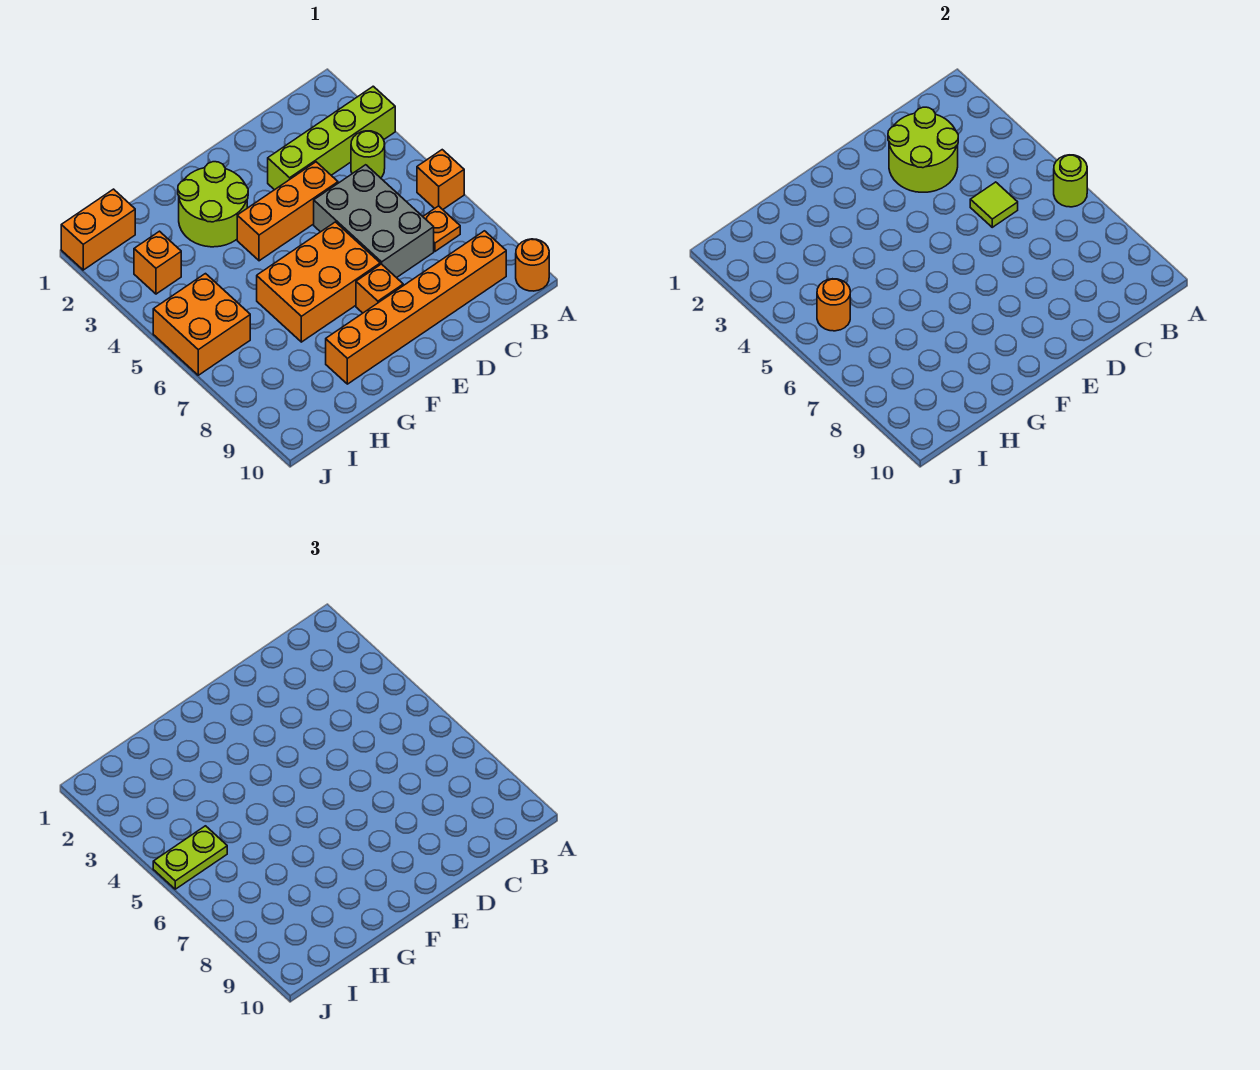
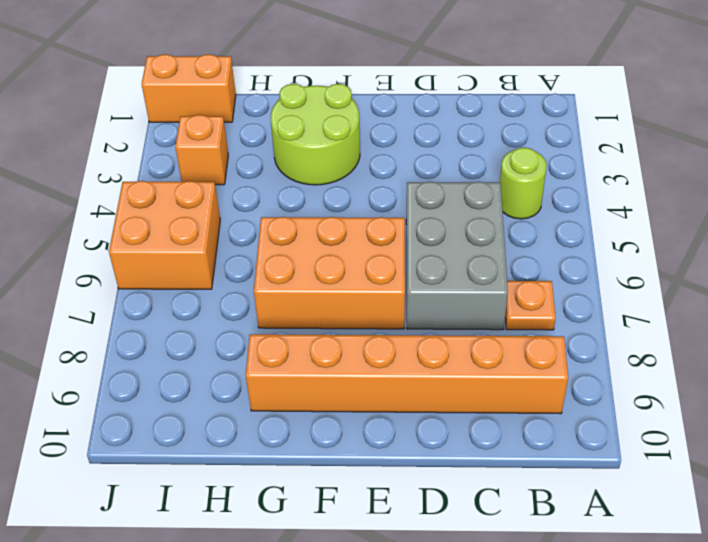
none -> lime 1x4 brick [268,86,395,190]
none -> orange 1x1 brick [417,150,464,209]
none -> orange 1x1 round brick [516,239,549,291]

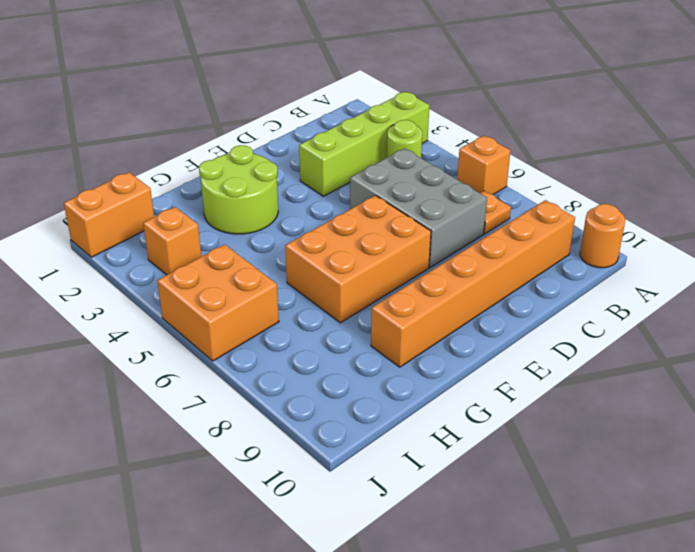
none -> orange 1x3 brick [237,162,338,261]
none -> orange 1x1 brick [356,264,403,313]
none -> lime 1x1 round brick [1054,155,1087,207]

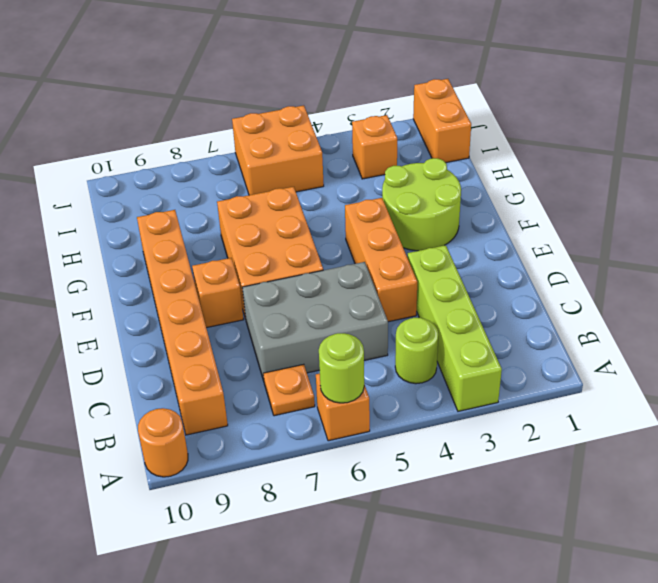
none -> lime 2x2 round brick [888,107,958,192]
none -> lime 1x1 tile [970,182,1018,227]
none -> orange 1x1 round brick [817,279,850,331]

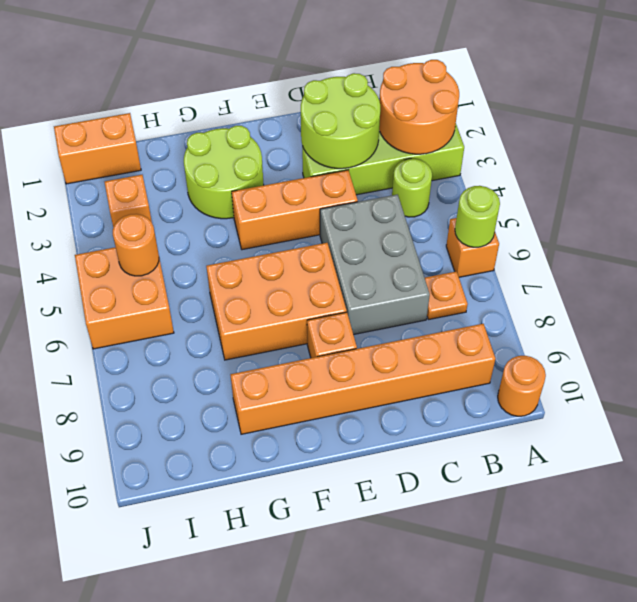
orange 2x2 round brick [379,60,459,154] -> none
none -> lime 1x1 tile [970,182,1018,227]
none -> lime 1x2 plate [153,826,227,889]

